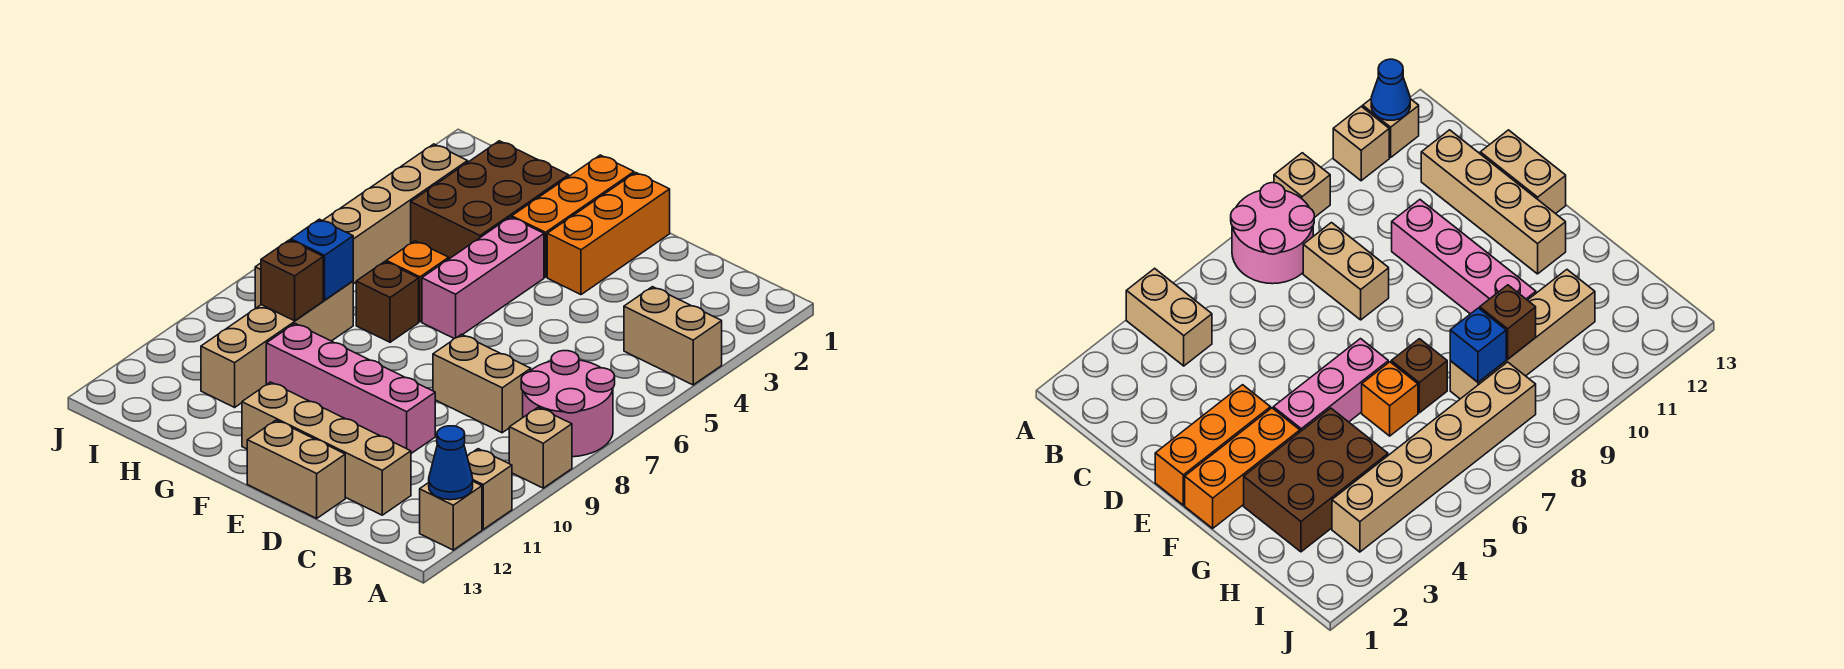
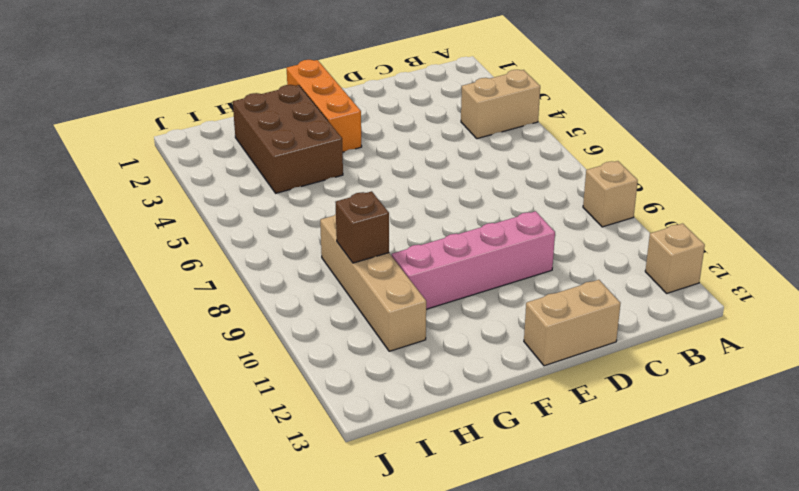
none -> pink 2x2 round brick [521,351,615,457]
none -> tan 1x1 brick [467,449,512,529]
none -> tan 1x2 brick [433,334,531,433]

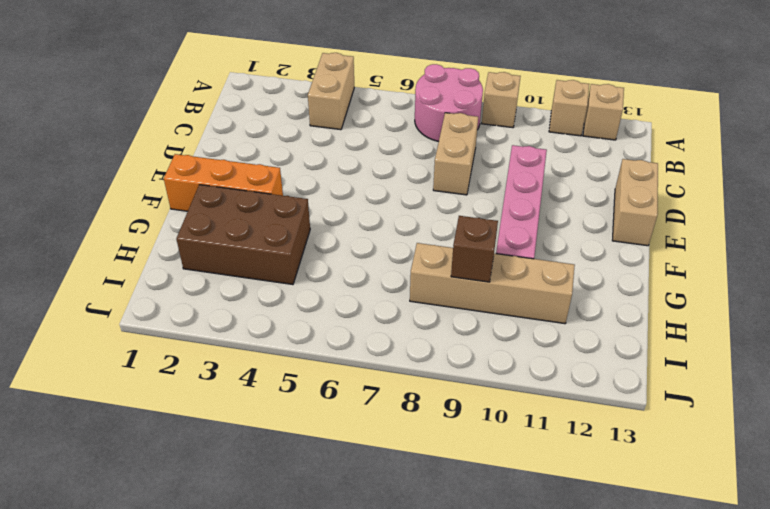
none -> tan 1x4 brick [242,382,411,515]
none -> orange 1x3 brick [547,173,670,295]
none -> pink 1x3 brick [422,217,544,339]

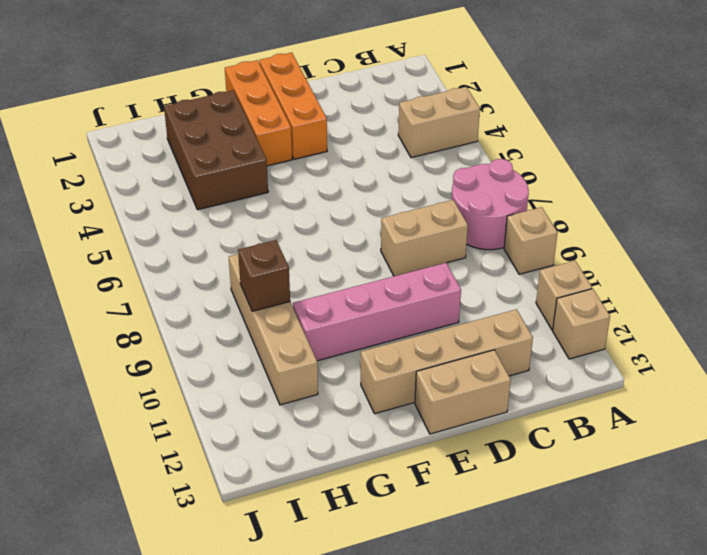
none -> pink 1x3 brick [422,217,544,339]
none -> orange 1x1 brick [386,241,449,322]
none -> brown 1x1 brick [356,262,419,342]

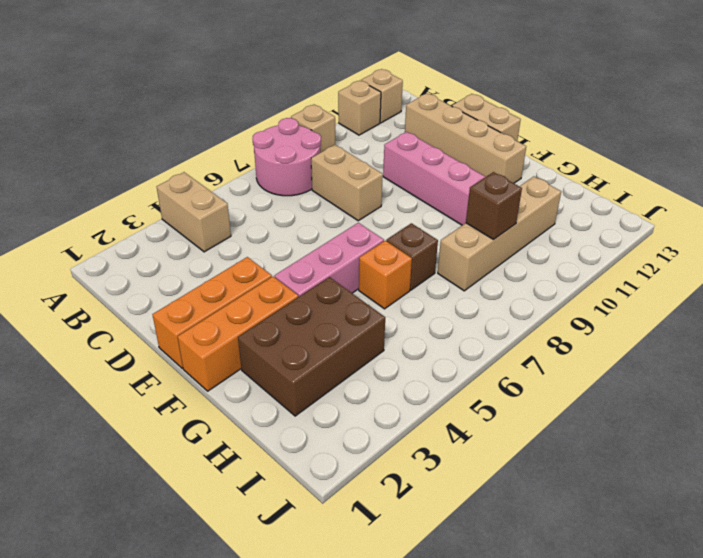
none -> tan 1x6 brick [255,144,468,309]
none -> blue 1x1 cone [429,426,473,500]
none -> blue 1x1 brick [291,219,353,300]

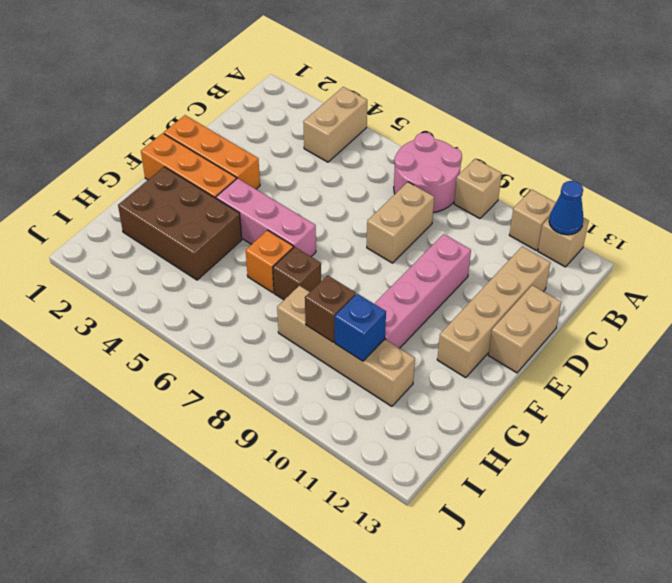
blue 1x1 brick [335,294,386,361] -> blue 1x1 brick moved to [291,219,353,300]
none -> tan 1x6 brick [255,144,468,309]

